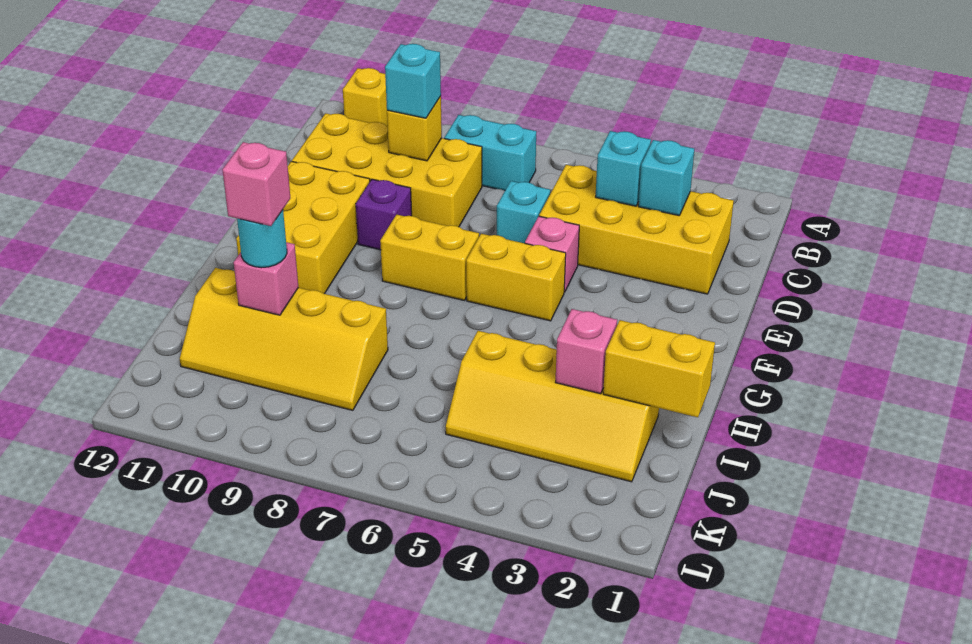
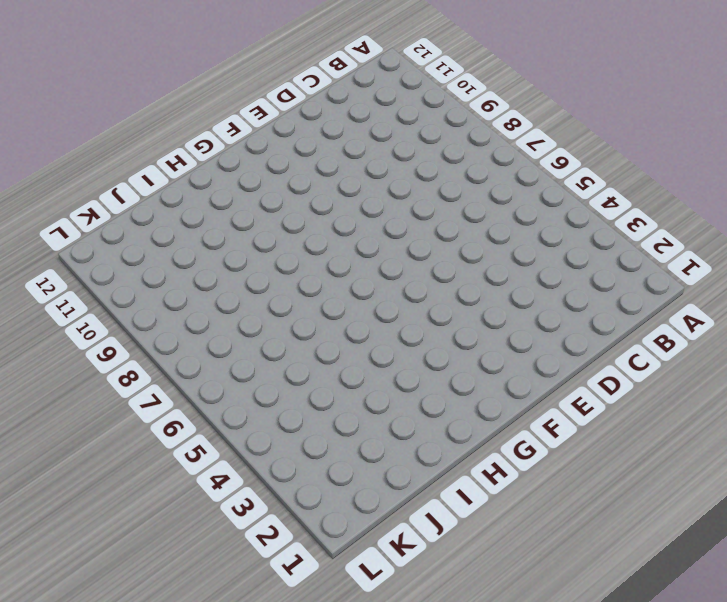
none -> yellow 1x1 brick [343,68,388,126]
none -> cyan 1x2 brick [444,115,536,191]
none -> yellow 2x4 brick [539,165,734,294]

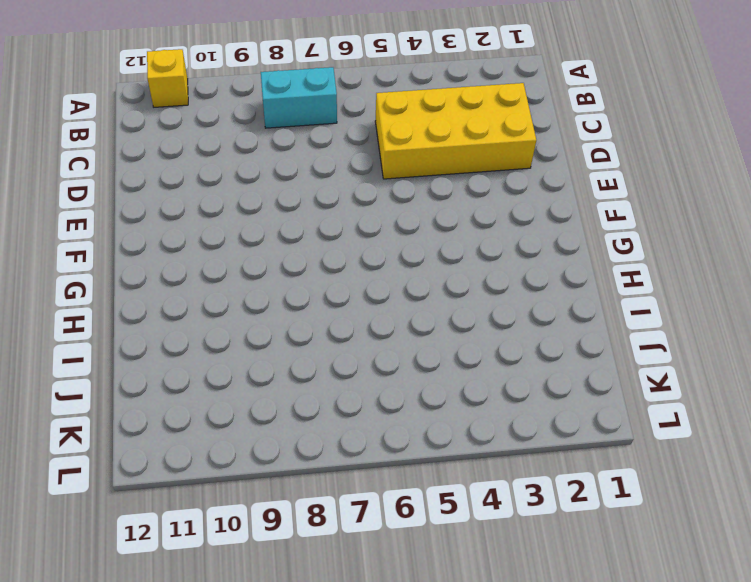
none -> yellow 2x4 brick [292,113,482,227]
none -> cyan 1x1 brick [497,181,550,243]
none -> pink 1x1 brick [525,216,579,292]

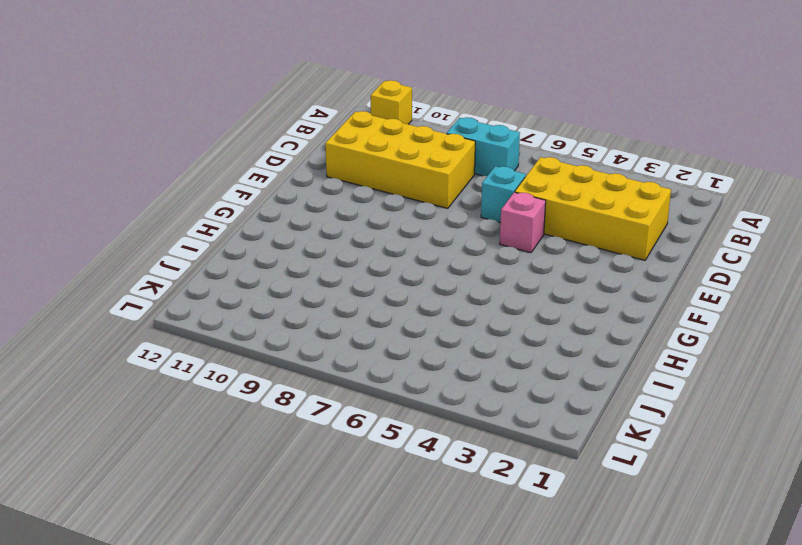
none -> purple 1x1 brick [356,179,412,250]
none -> yellow 2x3 brick [236,161,370,294]
none -> yellow 1x2 brick [466,234,566,321]

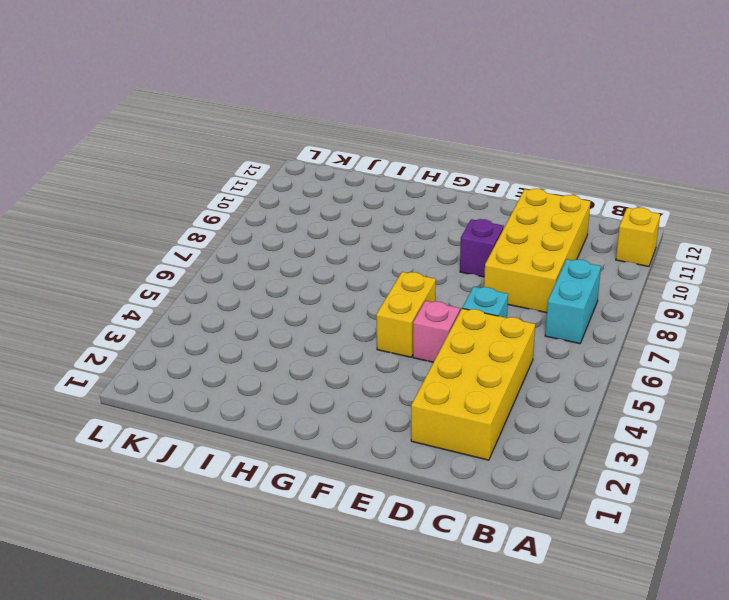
none -> yellow 2x3 brick [236,161,370,294]
none -> yellow 1x2 brick [380,215,479,300]
none -> yellow 2x4 slope [446,331,659,482]

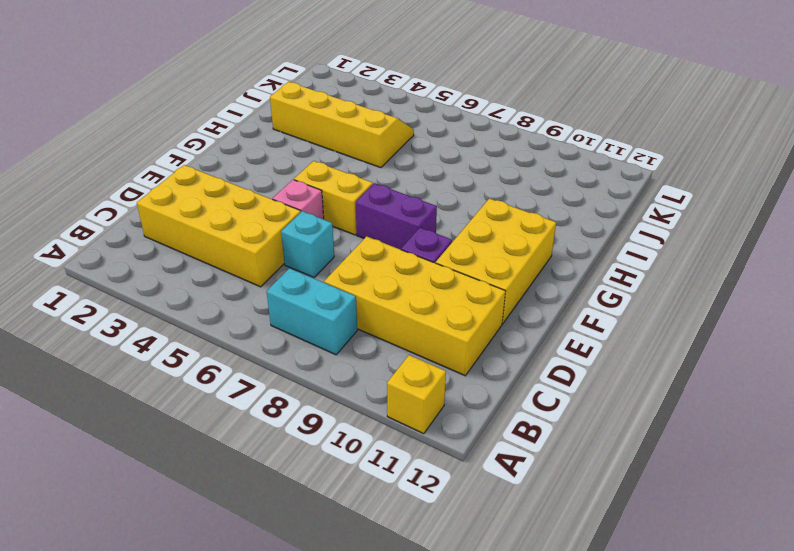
purple 1x2 brick [356,183,437,250] -> yellow 1x2 brick [380,215,479,300]
none -> yellow 2x4 slope [180,268,388,410]
none -> cyan 1x1 brick [638,140,694,216]
none -> cyan 1x1 brick [596,131,651,206]

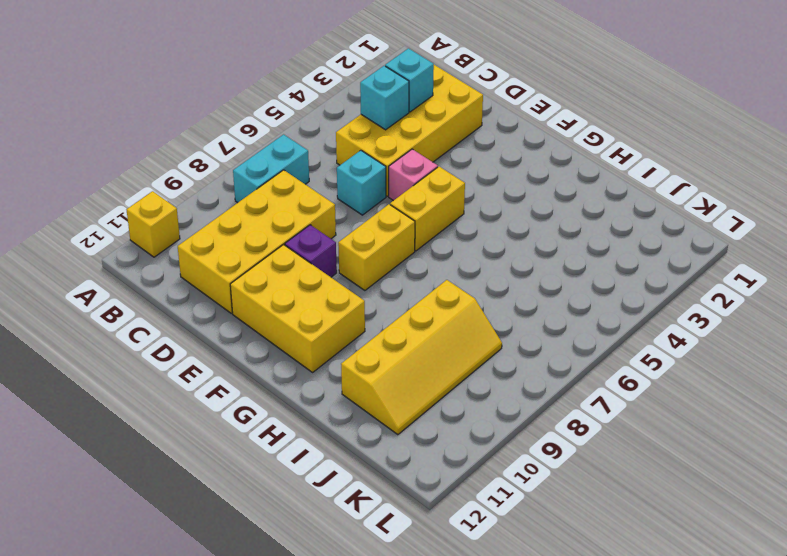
none -> yellow 2x4 slope [446,331,659,482]
none -> yellow 1x1 brick [387,96,442,161]
none -> yellow 1x2 brick [603,320,715,417]

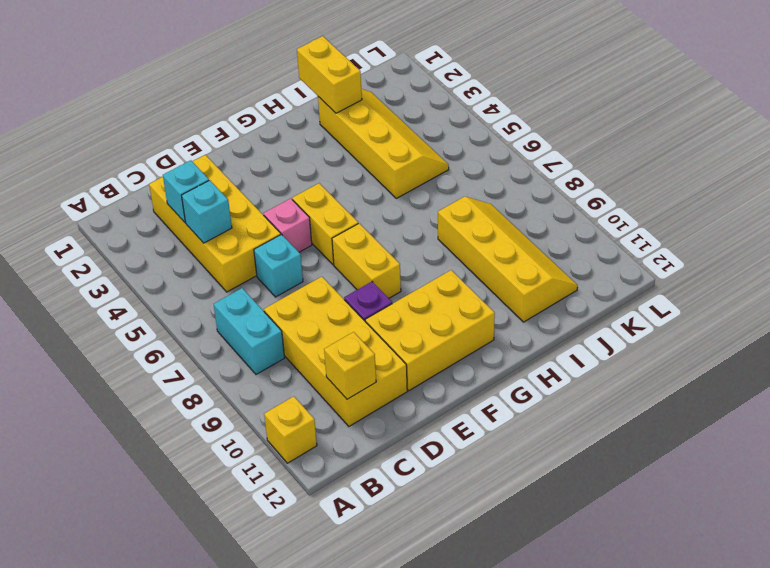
yellow 1x1 brick [324,332,376,399] -> yellow 1x1 brick moved to [387,96,442,161]
none -> pink 1x1 brick [556,309,617,394]
none -> pink 1x1 brick [234,242,298,315]
none -> cyan 1x1 brick [385,44,441,118]

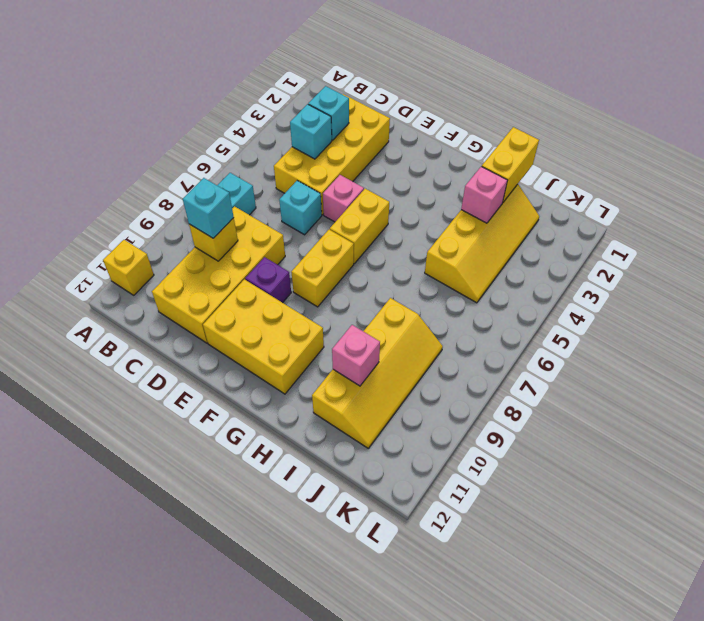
none -> cyan 1x1 round brick [237,210,287,268]
none -> pink 1x1 brick [222,142,290,226]

